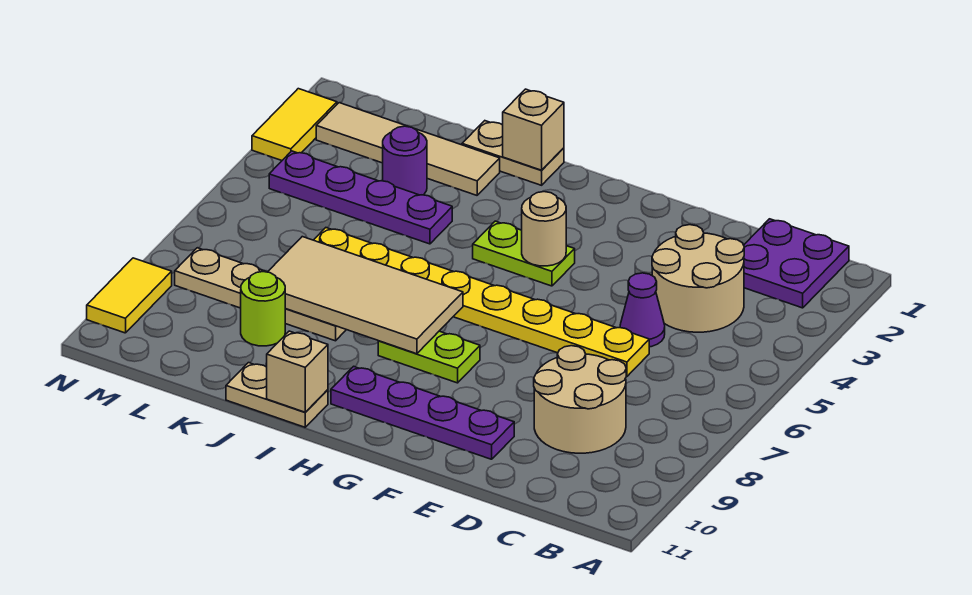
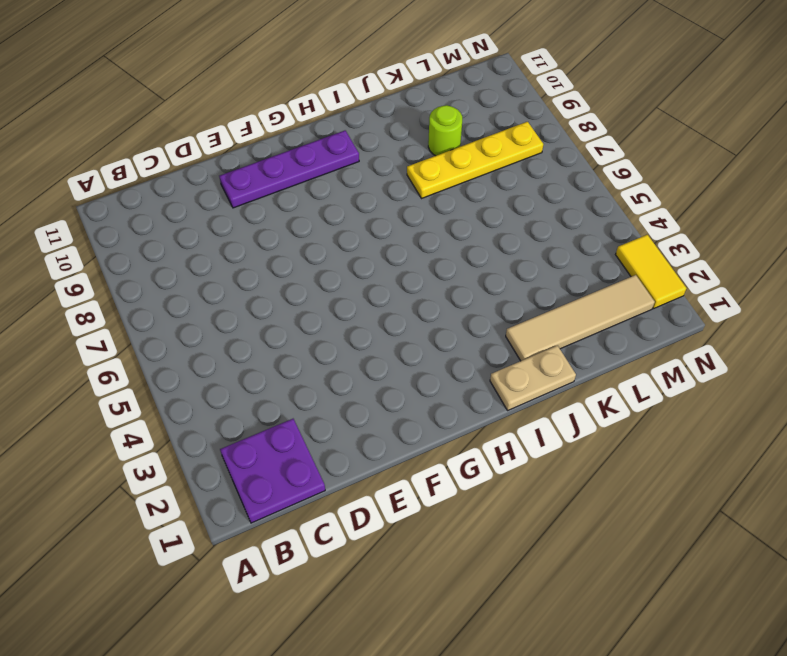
yellow 1x4 plate [407,122,543,199] -> tan 1x4 plate [175,248,346,341]
none -> tan 2x2 round brick [652,225,744,332]
none -> tan 2x2 round brick [534,346,626,453]
none -> purple 1x1 cone [620,273,665,347]

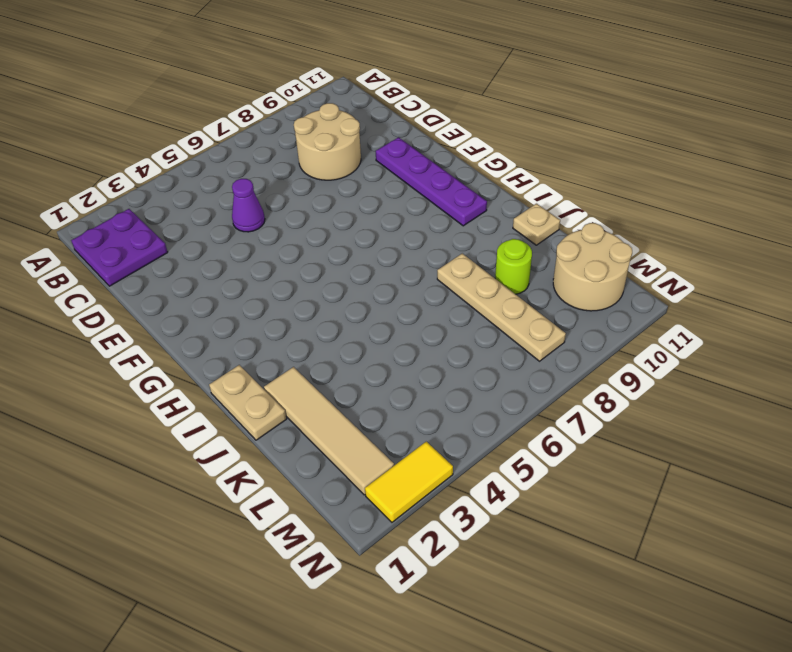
tan 1x1 plate [513,204,560,245] -> tan 1x2 plate [226,363,328,427]
tan 2x2 round brick [553,223,632,311] -> tan 2x2 round brick moved to [652,225,744,332]
none -> yellow 1x8 plate [314,228,649,377]
none -> lime 1x2 plate [473,221,575,286]
none -> lime 1x2 plate [378,331,480,383]

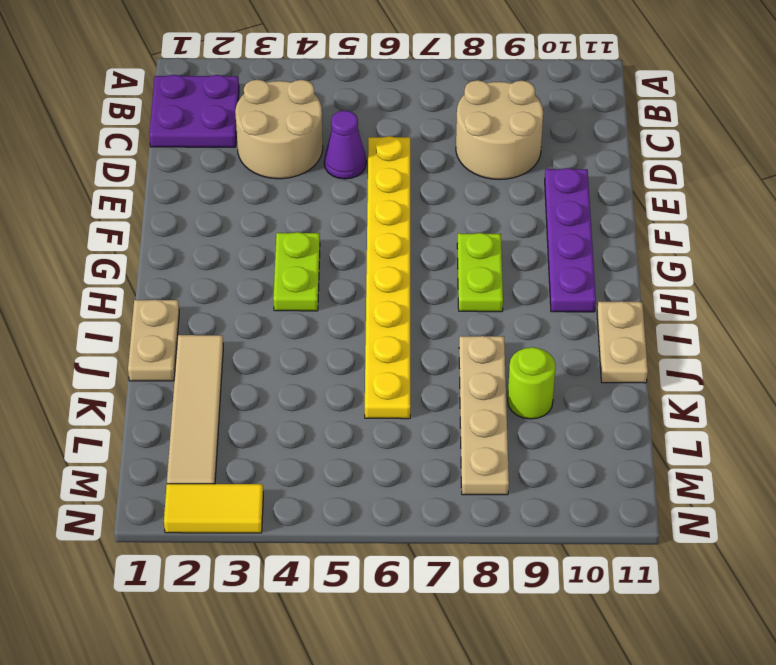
none -> purple 1x4 plate [269,151,452,244]
none -> purple 1x1 round brick [383,126,427,195]
none -> yellow 1x2 tile [87,258,172,333]

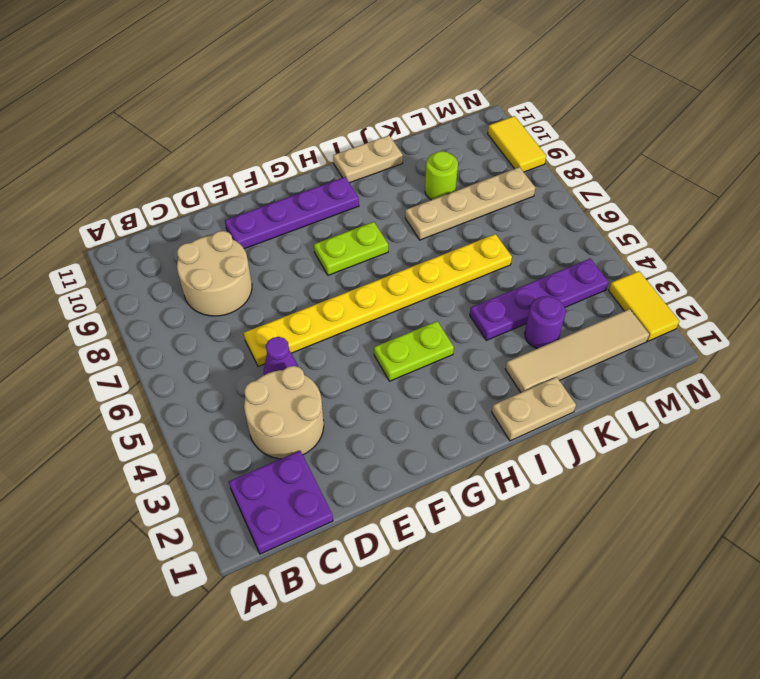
none -> tan 1x1 round brick [522,192,566,266]
none -> tan 2x4 tile [268,237,463,354]
none -> tan 1x1 brick [503,89,564,170]

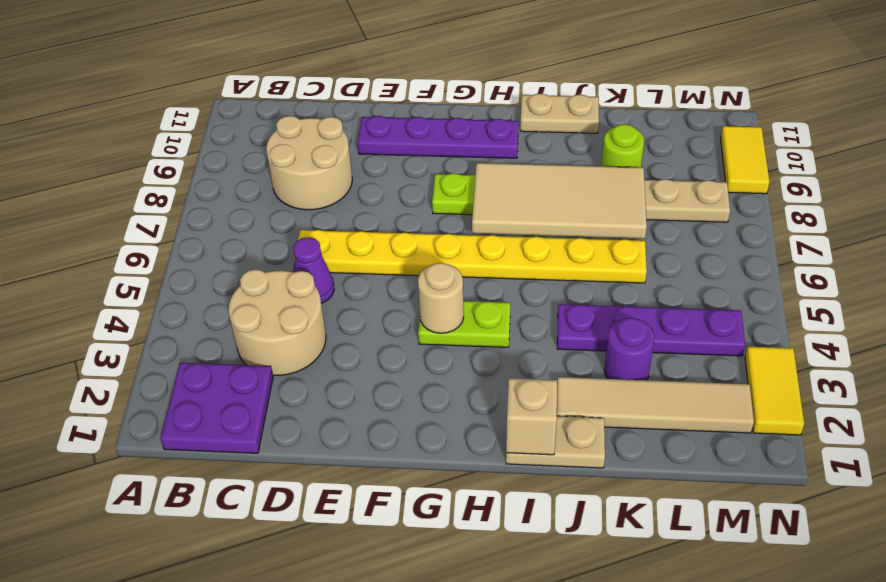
none -> tan 1x1 brick [267,331,328,412]

